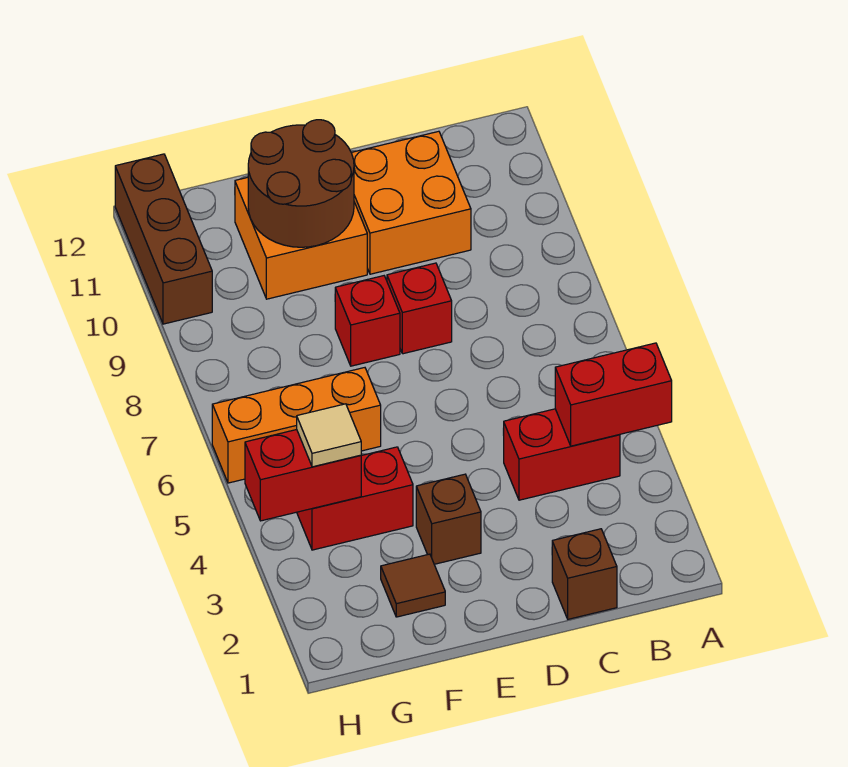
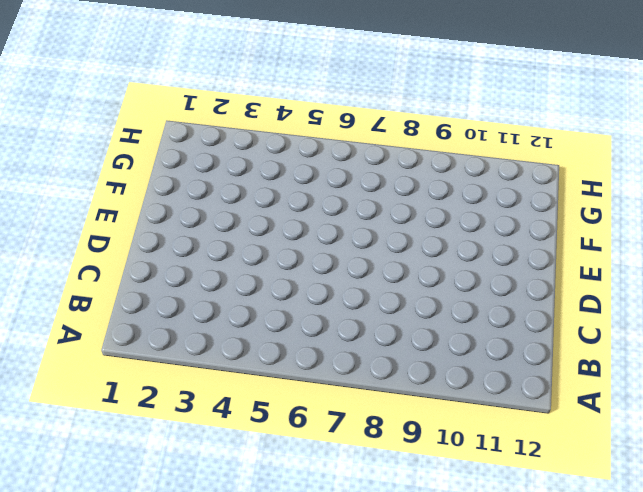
none -> red 1x2 brick [504,409,620,500]
none -> brown 1x1 brick [552,529,617,619]
none -> orange 2x2 brick [351,131,471,274]

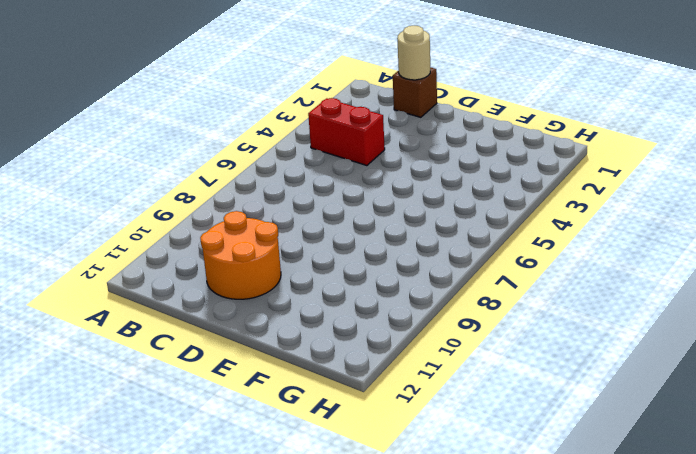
tan 1x1 round brick [397,25,430,80] -> none
orange 2x2 round brick [200,211,281,299] -> orange 2x2 brick [351,131,471,274]
none -> red 1x1 brick [387,263,452,354]
none -> brown 1x1 brick [416,474,481,564]
none -> red 1x1 brick [335,276,400,366]

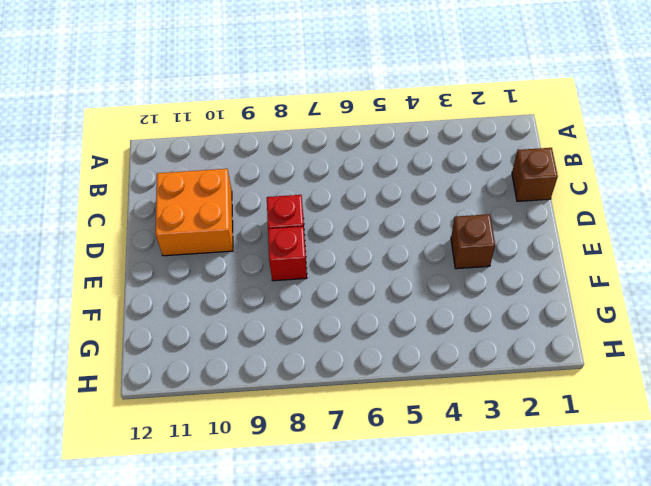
none -> red 1x2 brick [504,409,620,500]
none -> orange 2x2 brick [235,177,367,299]
none -> brown 1x1 tile [381,554,445,617]

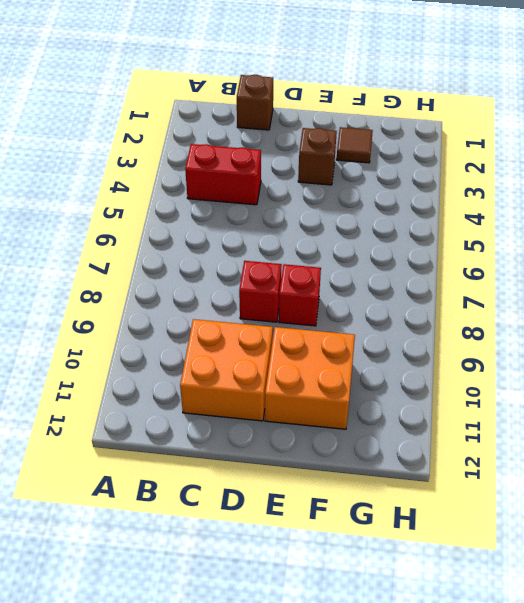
none -> red 1x2 brick [297,447,413,550]
none -> orange 1x3 brick [212,368,381,483]
none -> brown 1x3 brick [115,154,212,324]

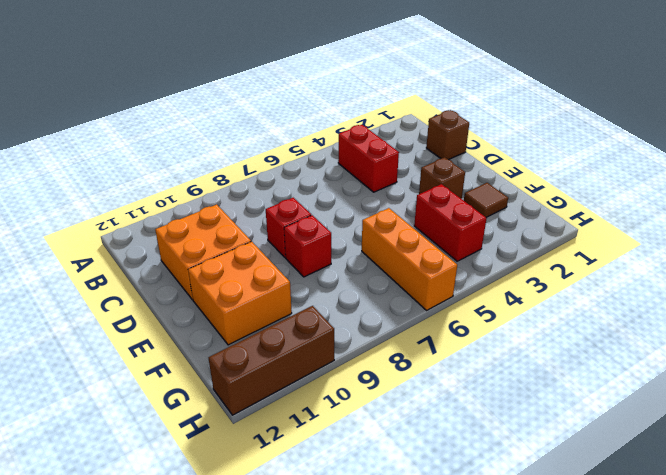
none -> red 1x2 brick [555,343,672,446]
none -> brown 2x2 round brick [248,120,354,247]
none -> red 1x2 brick [245,430,361,521]

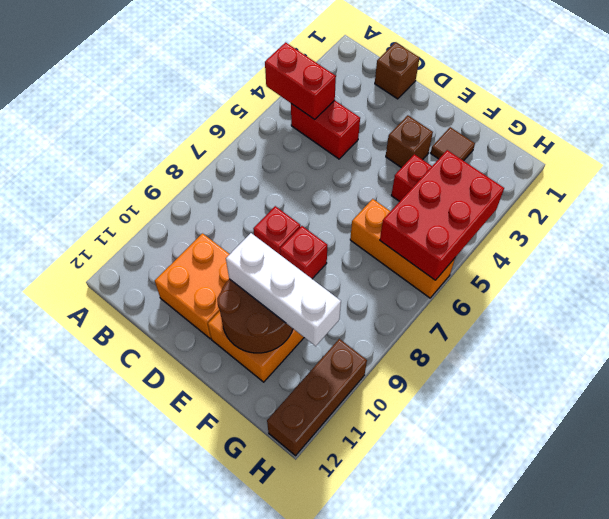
white 1x3 brick [226,233,341,346] -> none
red 2x3 brick [380,150,504,280] -> red 1x2 brick [245,430,361,521]
none -> tan 1x1 tile [297,404,361,467]

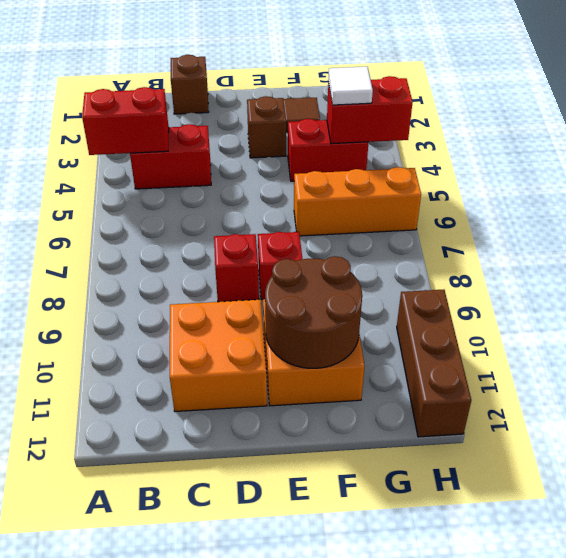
white 1x1 tile [328,67,373,105] -> tan 1x1 tile [297,404,361,467]

